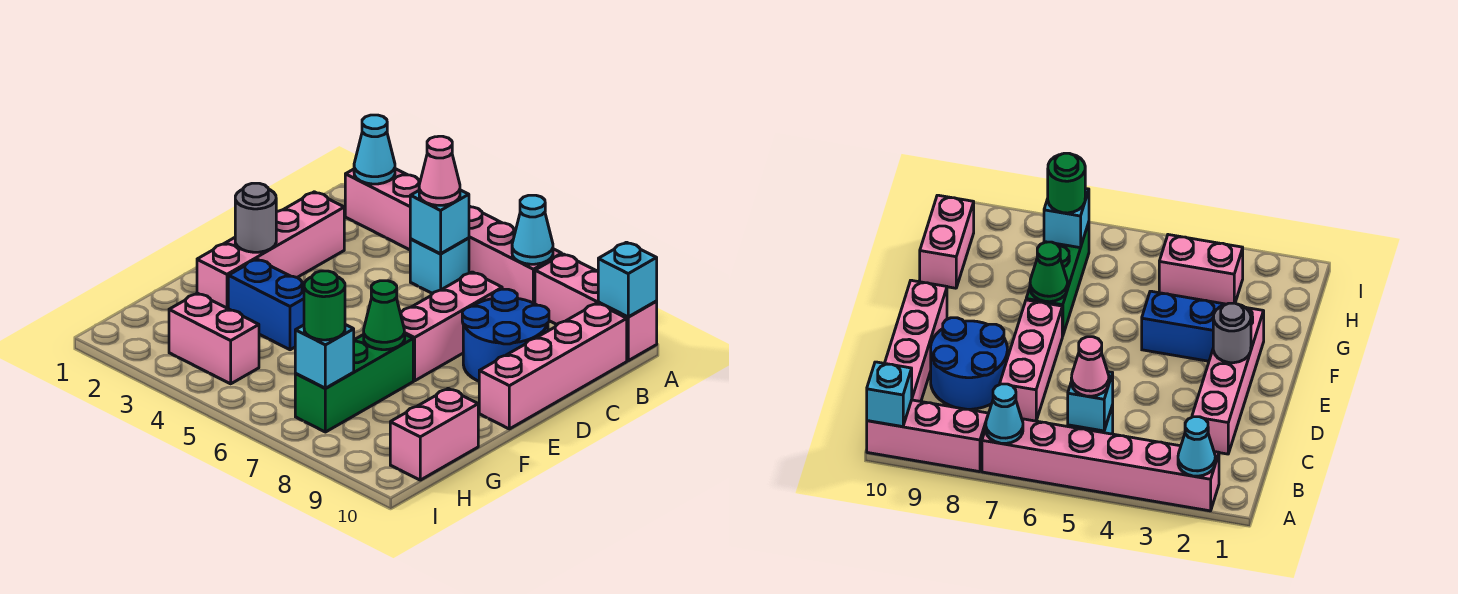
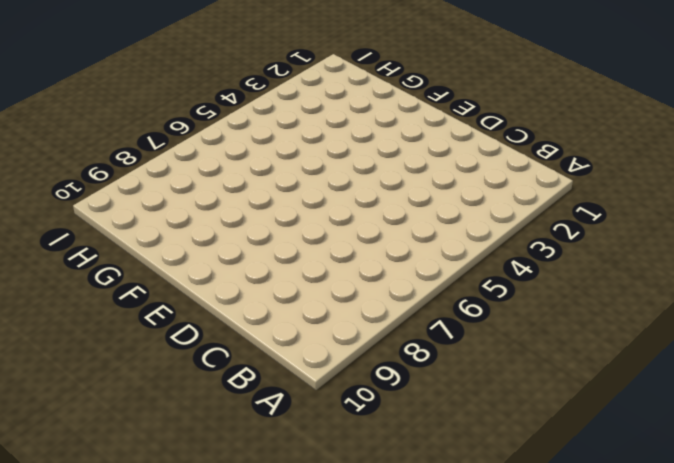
none -> pink 1x6 brick [345,169,562,304]
none -> pink 1x3 brick [535,254,657,361]
none -> cyan 1x1 brick [410,238,469,294]

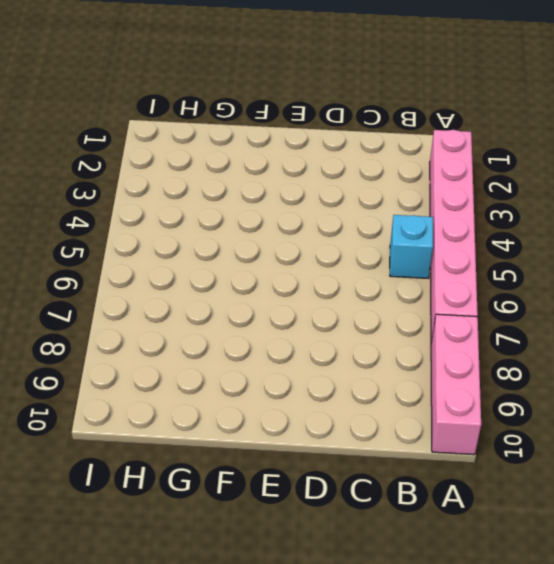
none -> pink 1x4 brick [479,303,627,429]
none -> pink 1x4 brick [197,192,344,308]
none -> pink 1x3 brick [400,272,502,381]

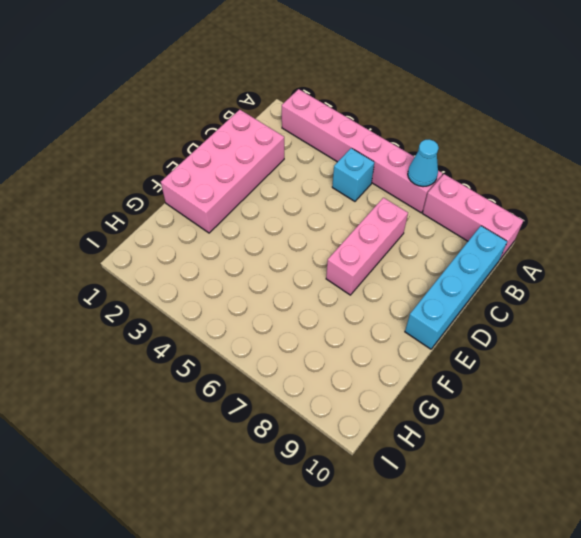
cyan 1x4 brick [405,226,507,349] -> pink 1x4 brick [479,303,627,429]
pink 2x4 brick [161,110,284,233] -> pink 1x4 brick [197,192,344,308]
none -> blue 2x2 round brick [462,289,549,381]
none -> blue 1x2 brick [228,259,304,350]
none -> green 1x3 brick [295,334,413,432]

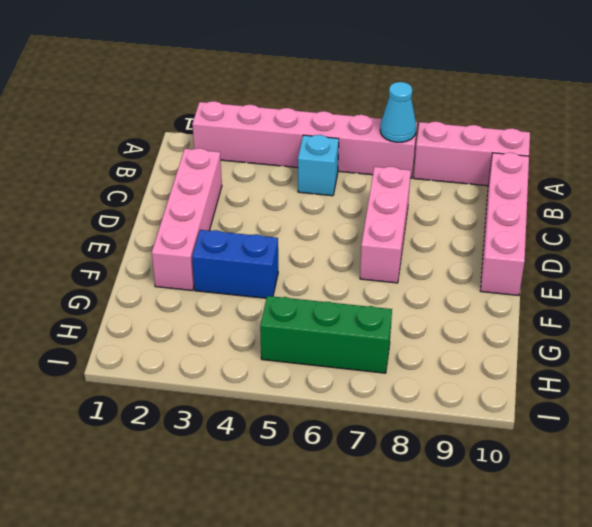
green 1x3 brick [260,296,392,373] -> green 1x3 brick turned to [295,334,413,432]
none -> blue 2x2 round brick [462,289,549,381]
none -> pink 1x2 brick [390,389,478,480]
none -> pink 1x2 brick [169,293,259,384]

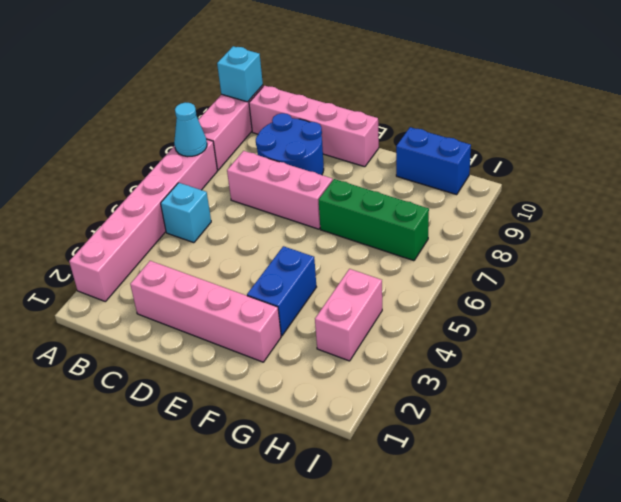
blue 1x2 brick [396,127,471,195] -> pink 1x2 brick [390,389,478,480]
none -> cyan 1x1 cone [354,115,395,184]
none -> cyan 1x1 brick [410,190,469,254]
none -> grey 1x1 round brick [235,183,276,252]

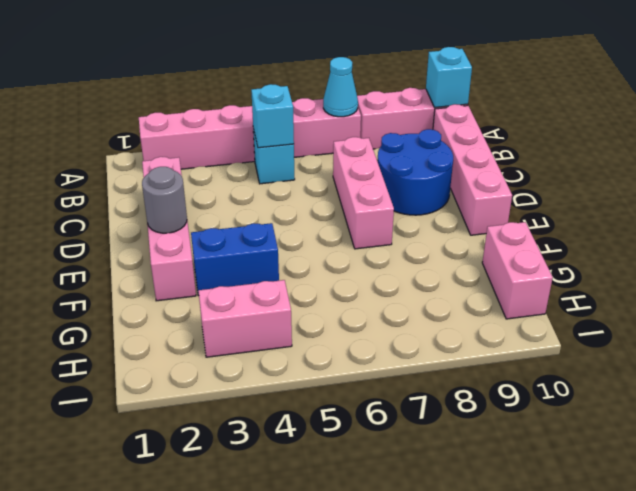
none -> green 1x3 brick [295,334,413,432]
none -> cyan 1x1 cone [354,115,395,184]
none -> green 1x1 cone [364,281,405,350]

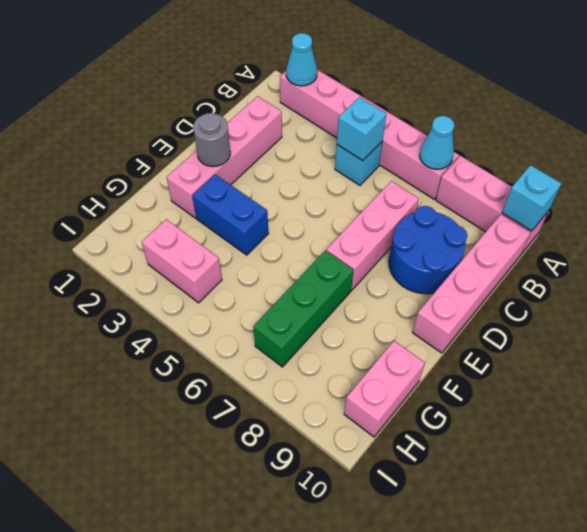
none -> green 1x1 cone [364,281,405,350]
none -> cyan 1x1 brick [295,325,354,388]
none -> pink 1x1 cone [419,136,460,205]

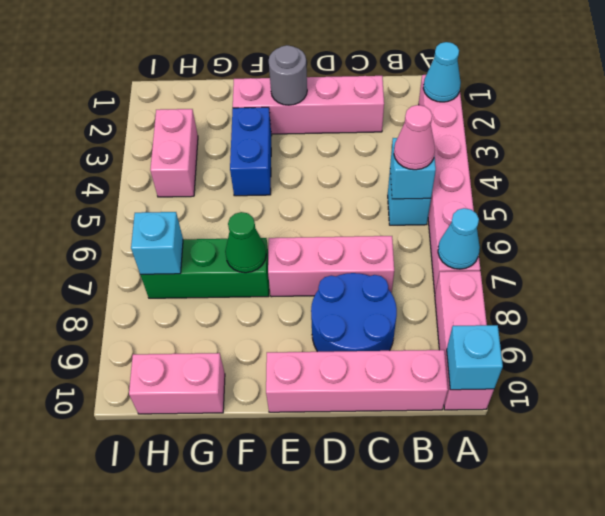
none -> green 1x1 round brick [304,271,345,340]

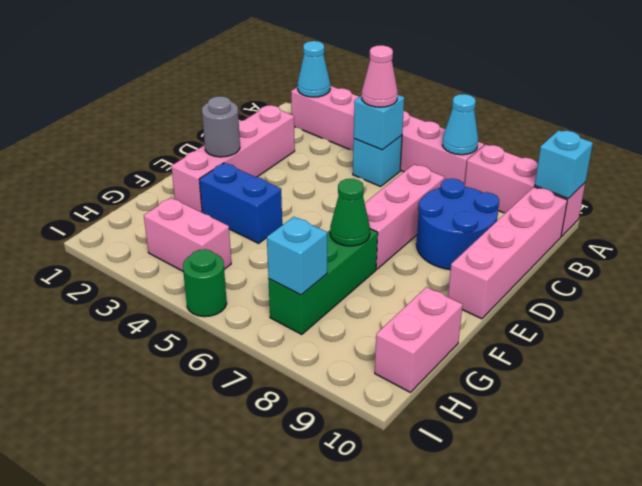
green 1x1 round brick [183,249,227,317] -> green 1x1 round brick moved to [304,271,345,340]

